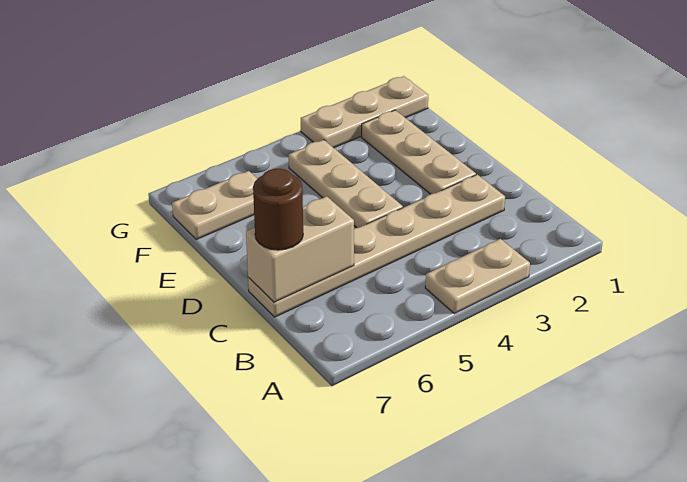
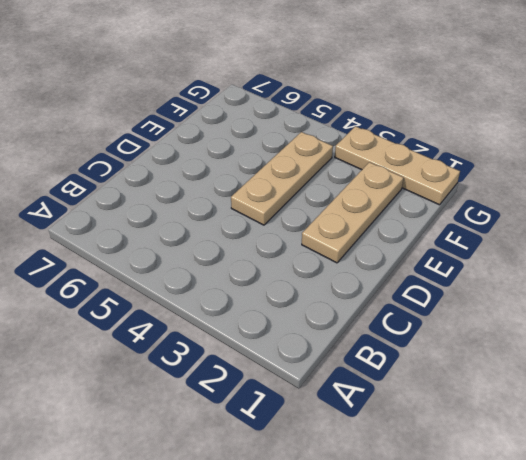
none -> tan 1x2 plate [425,239,530,314]
none -> tan 1x6 plate [248,174,505,317]

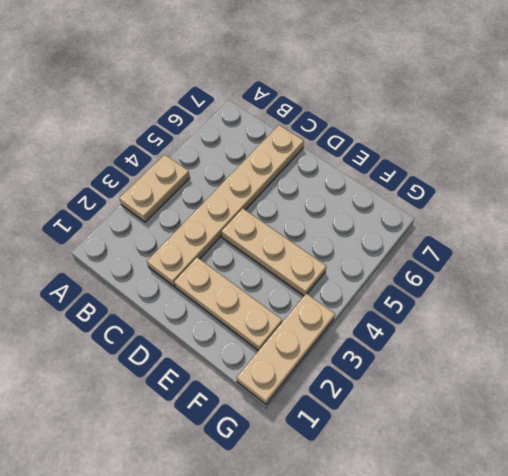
none -> tan 1x2 plate [172,171,257,239]
none -> tan 1x2 brick [246,196,354,302]

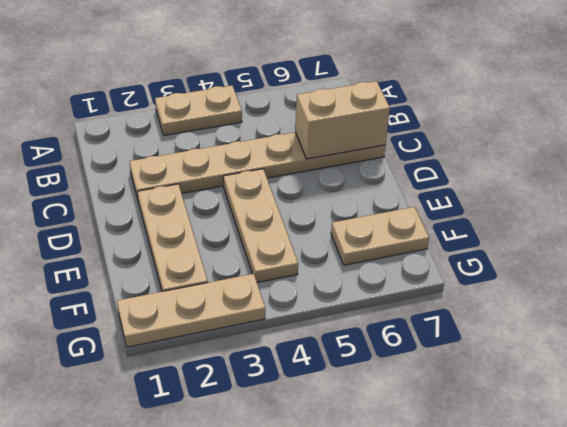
none -> brown 1x1 round brick [253,169,303,250]

